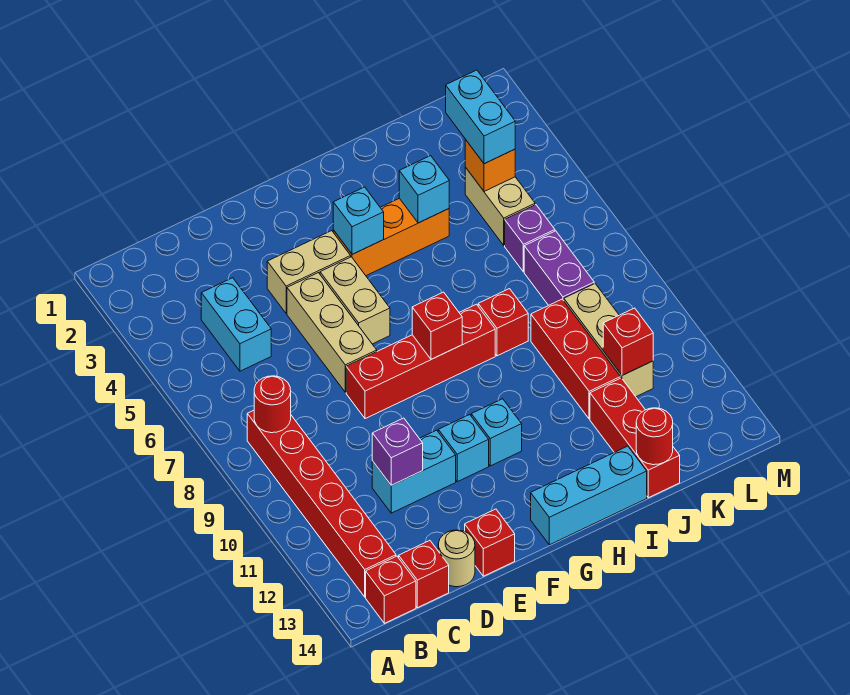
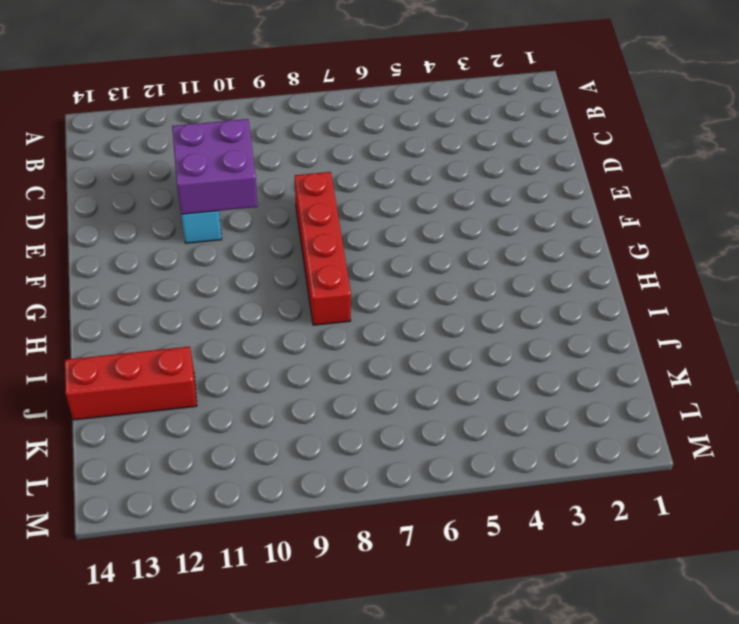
purple 2x2 brick [172,119,258,214] -> purple 1x1 brick [372,418,423,485]
none -> red 1x6 brick [247,410,396,597]
none -> red 1x1 brick [366,556,416,623]
none -> cyan 1x2 brick [201,278,271,371]
none -> red 1x1 brick [399,541,449,608]

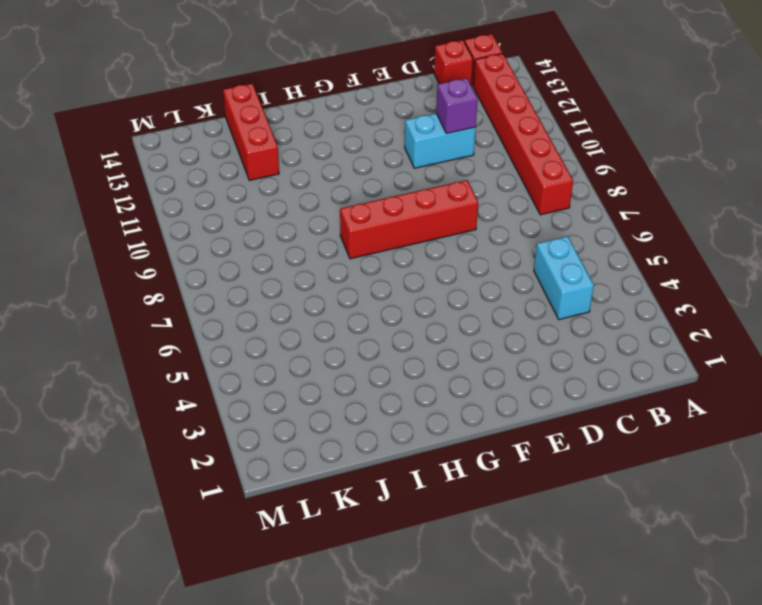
none -> tan 1x1 round brick [438,530,475,587]
none -> tan 1x2 brick [267,231,351,313]
none -> tan 1x3 brick [287,273,377,392]
none -> red 1x1 brick [465,509,515,576]

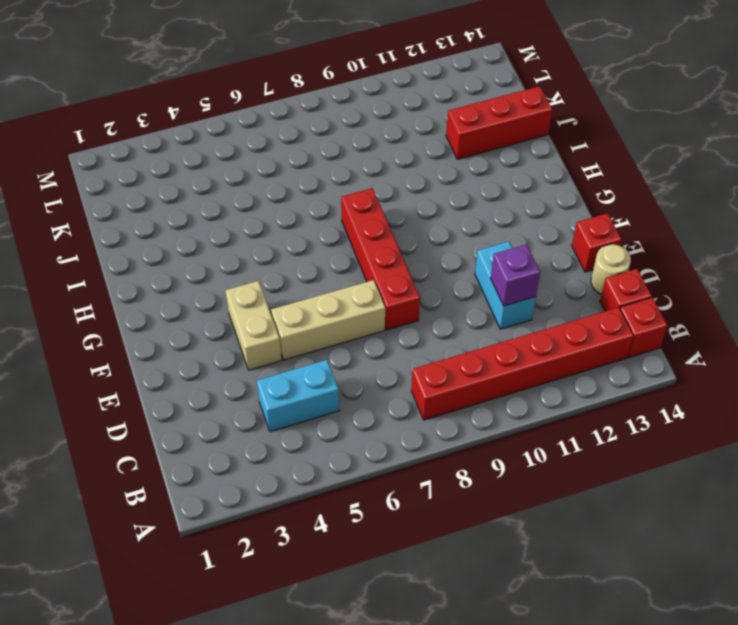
none -> tan 1x2 brick [320,257,390,344]
none -> cyan 1x1 brick [438,415,489,482]
none -> orange 1x3 brick [333,198,449,276]
none -> cyan 1x1 brick [471,399,522,466]

